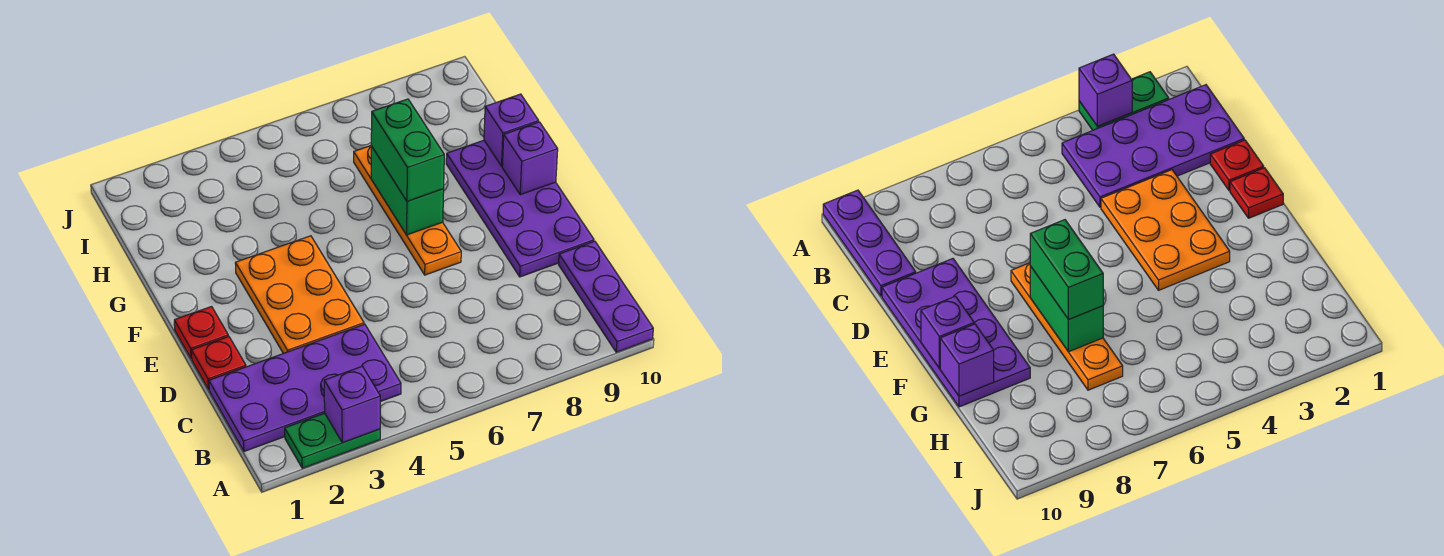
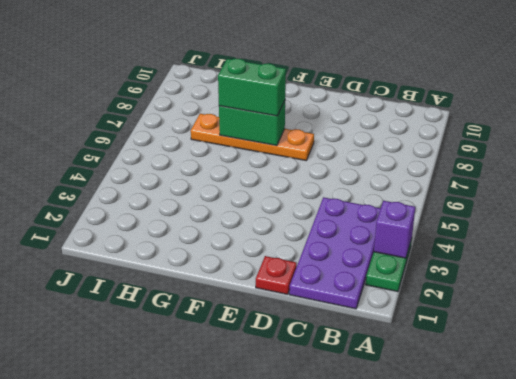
none -> purple 1x3 plate [559,241,653,352]
none -> orange 2x3 plate [235,236,364,353]
none -> purple 2x4 plate [446,140,594,277]

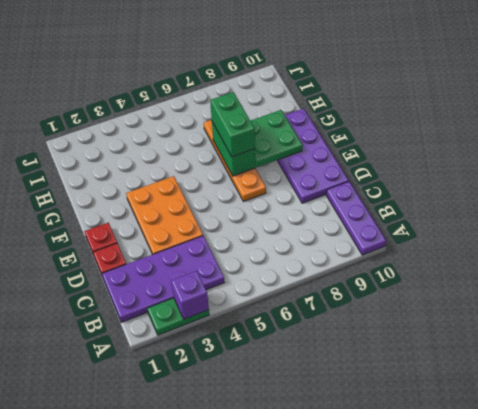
green 2x2 plate [251,110,303,167] -> none
none -> purple 1x1 brick [502,122,558,195]
none -> purple 1x1 brick [484,94,539,166]

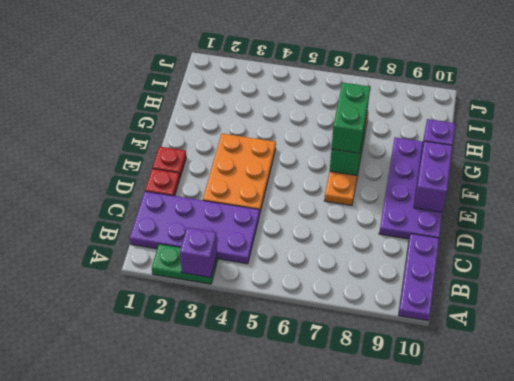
purple 1x2 brick [414,141,452,212] -> purple 1x1 brick [502,122,558,195]

